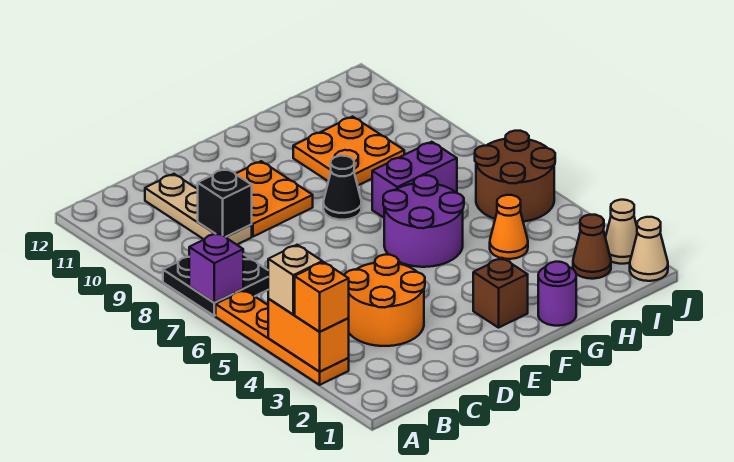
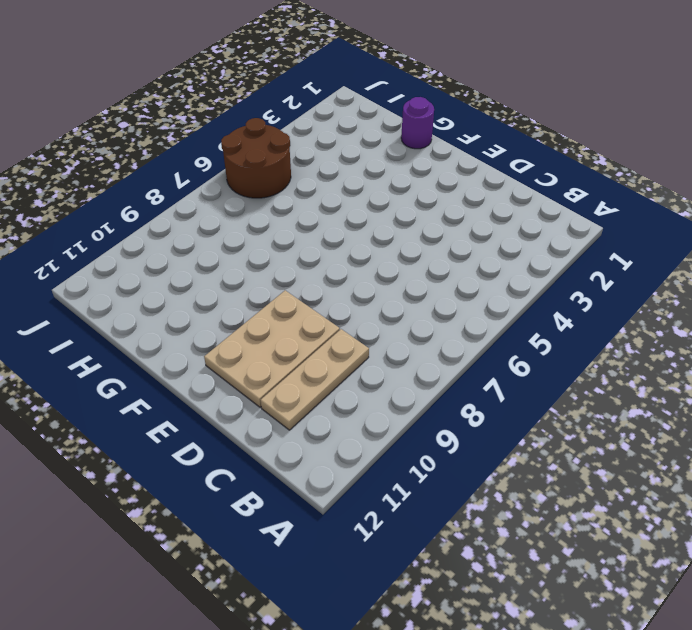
tan 2x3 plate [204,291,340,407] -> orange 2x2 plate [236,161,313,237]
none -> orange 1x4 plate [216,290,349,385]
none -> black 2x2 plate [163,254,268,316]
none -> orange 2x2 round brick [345,255,425,346]

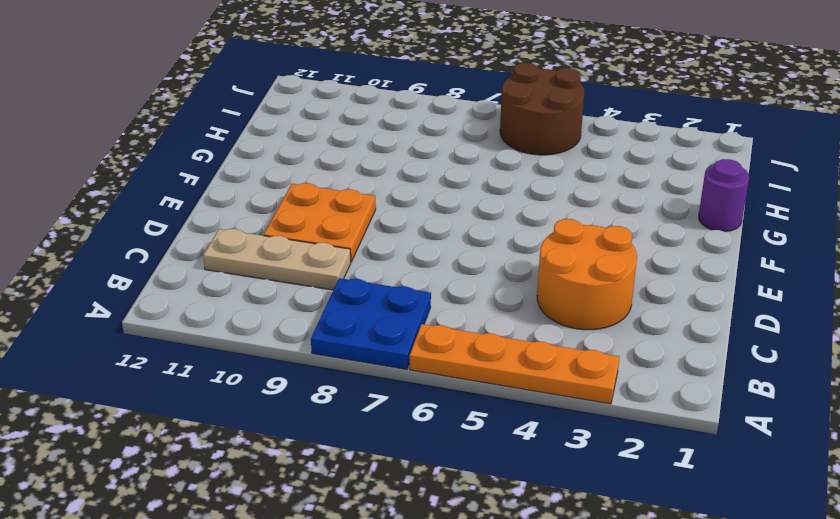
blue 2x2 plate [311,278,431,369] -> black 2x2 plate [163,254,268,316]
none -> brown 1x1 brick [473,258,528,328]
none -> purple 2x2 round brick [383,175,464,267]
none -> black 1x1 cone [323,156,362,220]

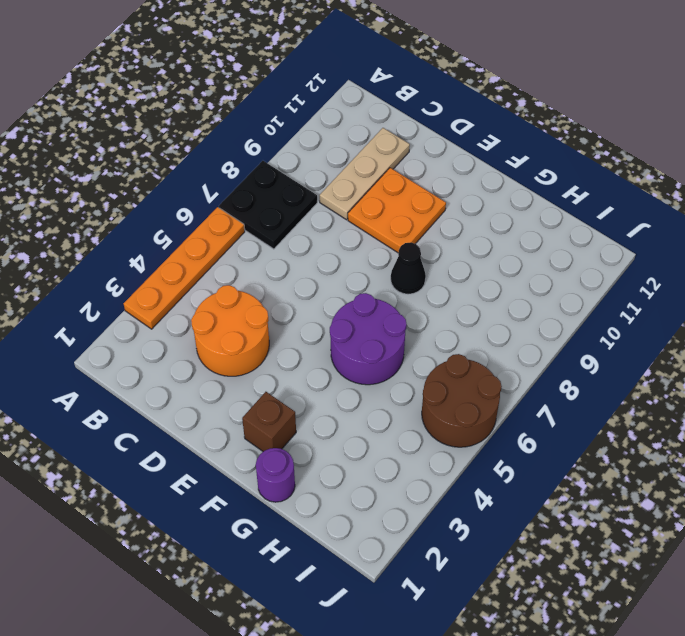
none -> purple 1x2 brick [372,142,457,218]
none -> orange 2x2 plate [293,117,404,185]
none -> orange 1x1 cone [490,195,528,259]

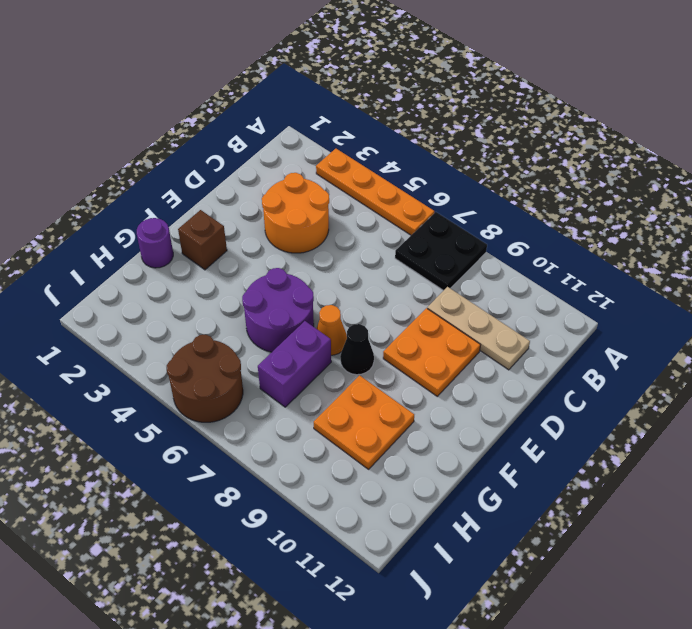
orange 1x1 cone [316,305,347,355] -> orange 1x1 cone moved to [490,195,528,259]
none -> brown 1x1 cone [573,215,611,279]
none -> tan 1x1 cone [630,217,668,281]
none -> tan 1x1 cone [605,200,637,264]

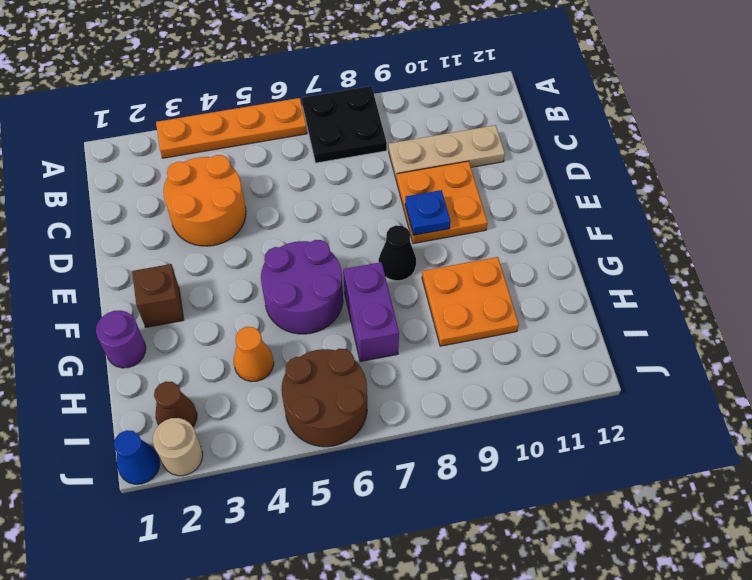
blue 1x1 plate [405,190,451,235] -> none
blue 1x1 cone [114,430,160,484] -> tan 1x1 cone [630,217,668,281]
tan 1x1 round brick [153,418,203,476] -> tan 1x1 cone [605,200,637,264]
none -> orange 1x2 brick [268,299,349,372]
none -> purple 1x1 brick [189,233,243,303]
none -> black 1x1 brick [198,168,252,237]

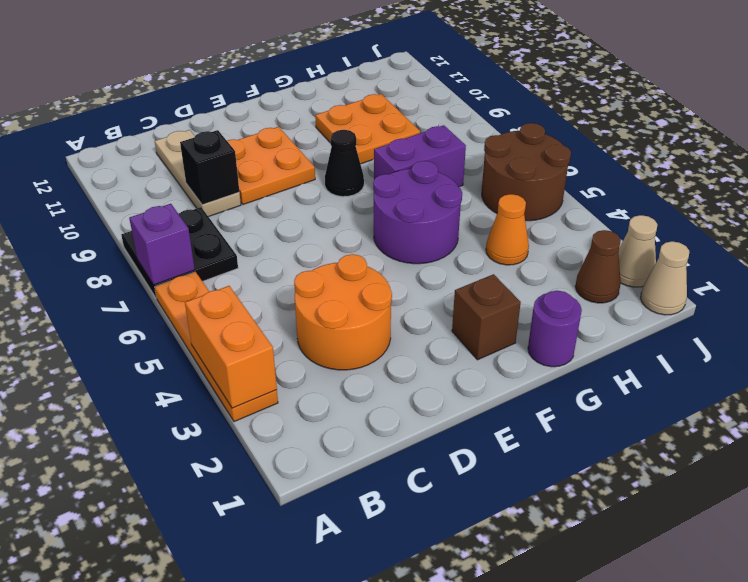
none -> orange 1x1 brick [295,262,349,332]
none -> tan 1x1 brick [268,245,322,314]

